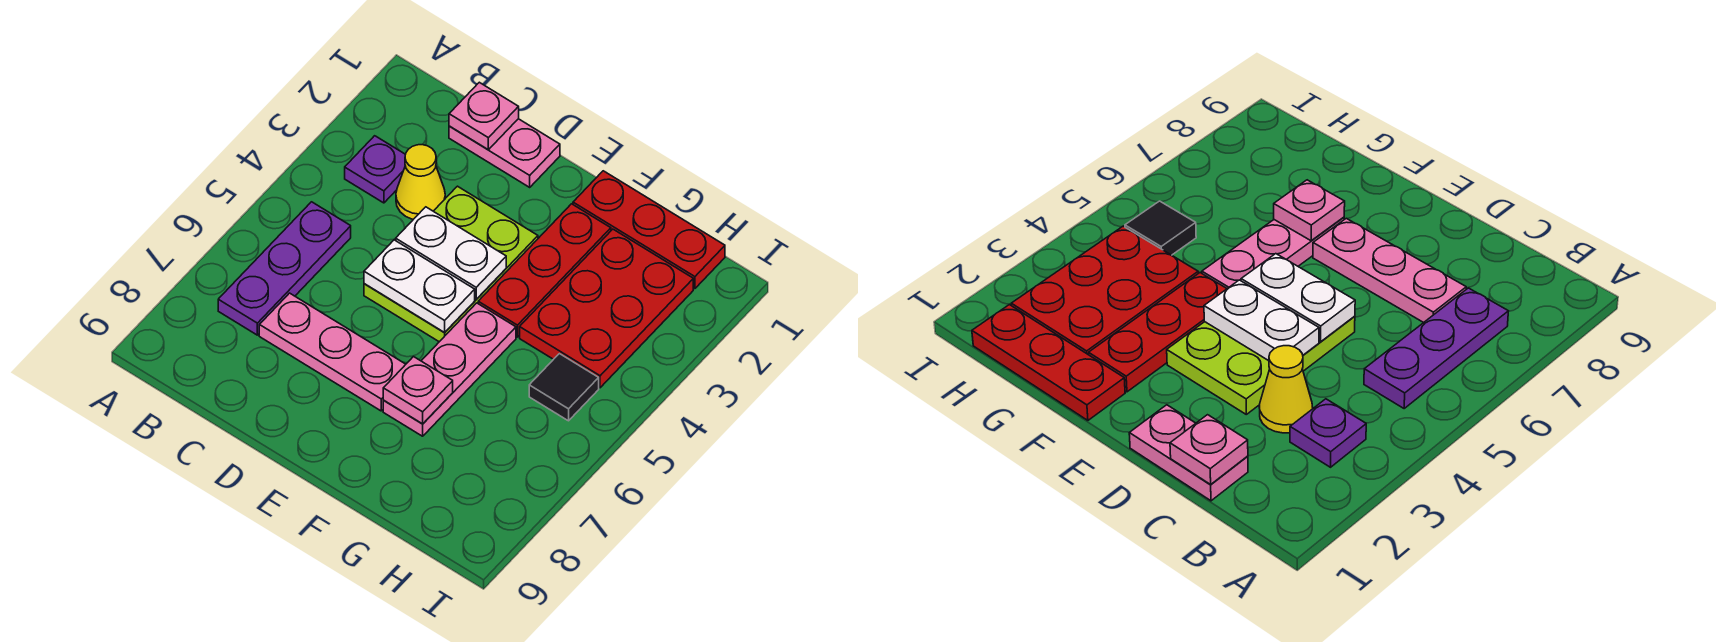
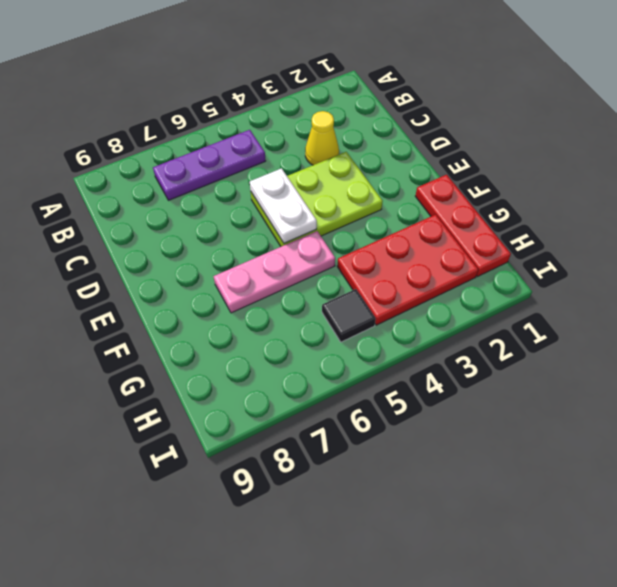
none -> purple 1x1 plate [345,136,405,203]
none -> pink 1x2 plate [449,119,560,187]
none -> pink 1x3 plate [259,293,406,411]

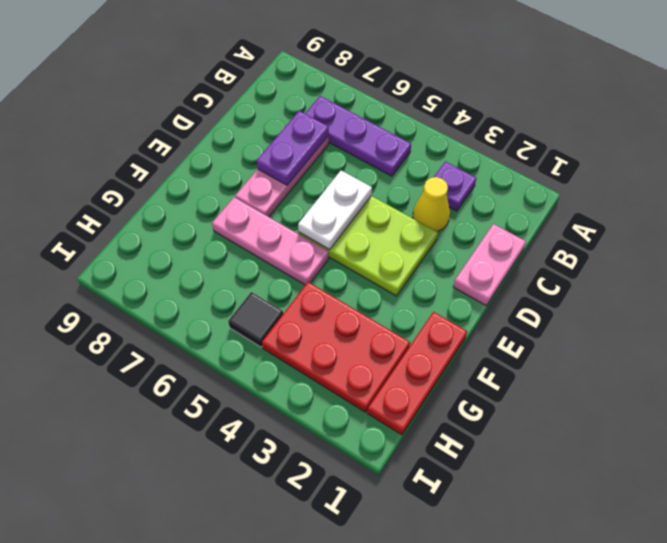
purple 1x2 plate [257,111,329,185] -> none
none -> red 1x3 plate [478,204,611,337]
none -> pink 1x1 plate [449,82,519,150]
none -> white 1x2 plate [396,207,506,299]

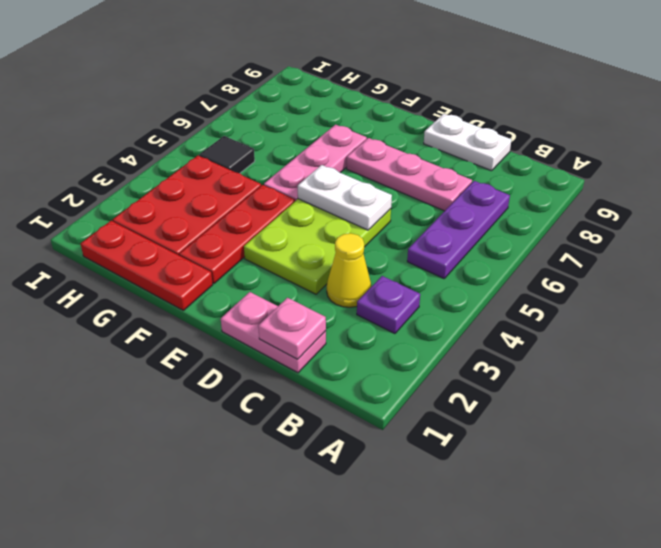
white 1x2 plate [424,114,512,171] -> white 1x2 plate moved to [396,207,506,299]
none -> pink 1x1 plate [383,357,453,424]

